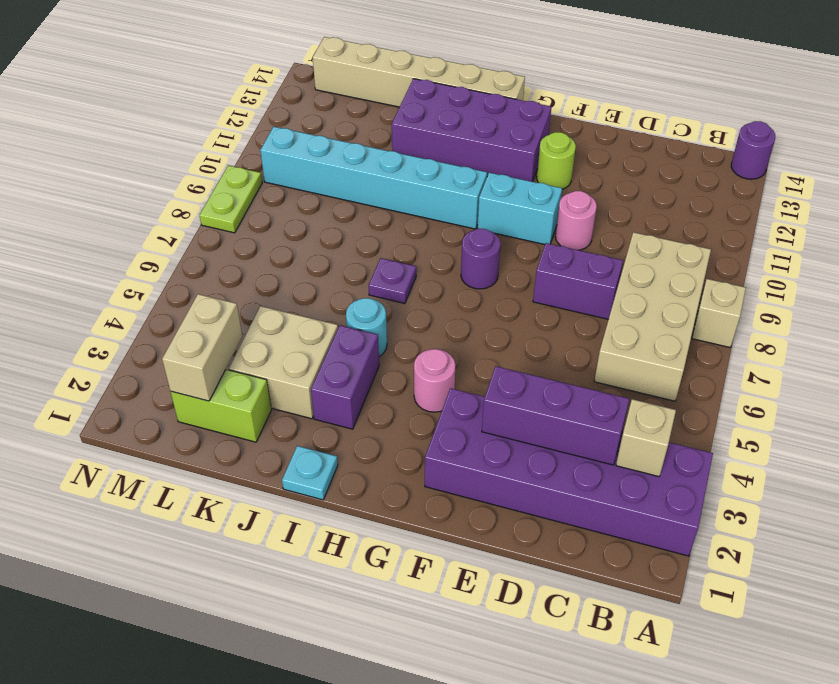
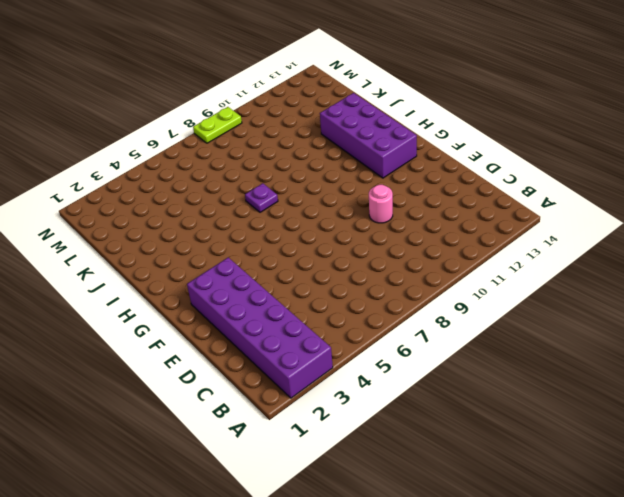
none -> tan 1x1 brick [692,279,746,347]
none -> purple 1x1 round brick [731,121,776,179]
none -> tan 2x4 brick [594,232,711,401]

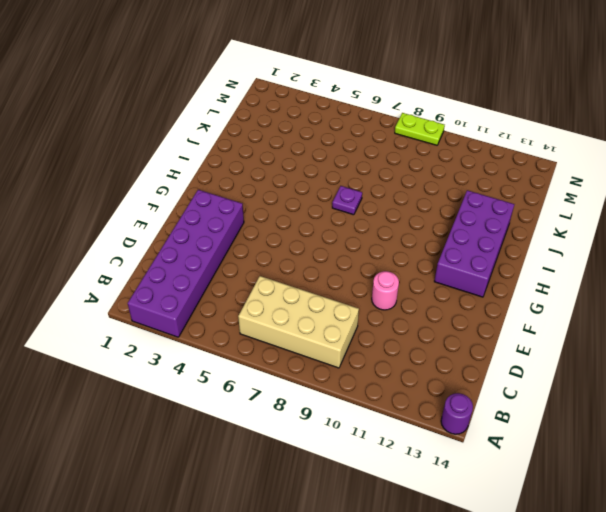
none -> tan 1x1 brick [692,279,746,347]
none -> purple 1x2 brick [533,243,623,319]
none -> cyan 1x2 brick [478,173,562,244]

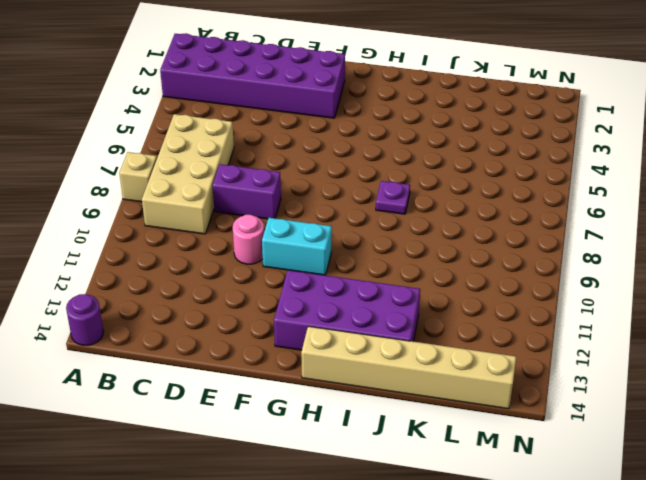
none -> lime 1x1 round brick [537,132,576,189]
none -> pink 1x1 round brick [414,349,455,412]
none -> purple 1x1 round brick [461,229,500,289]

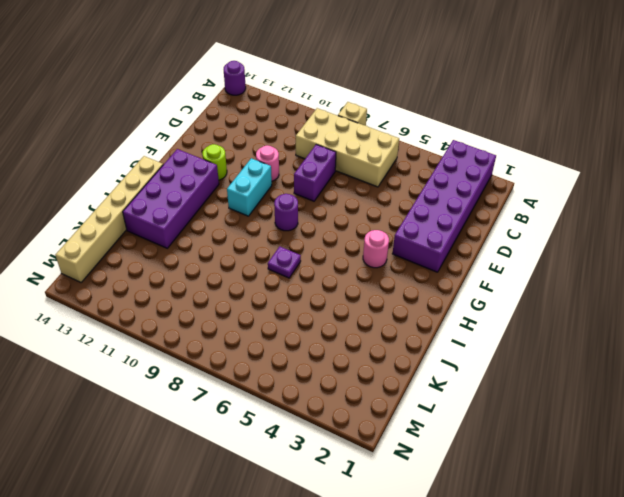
none -> cyan 1x6 brick [260,127,487,229]
none -> cyan 1x1 plate [282,446,338,500]
none -> purple 1x2 brick [311,325,379,429]

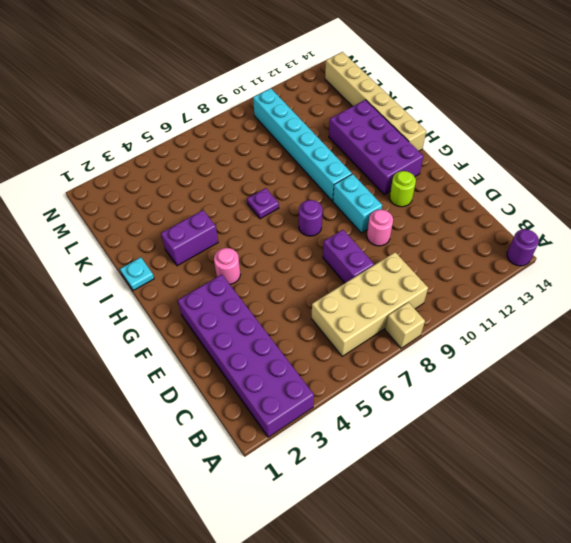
none -> cyan 1x1 round brick [346,298,387,357]
none -> tan 2x2 brick [229,306,338,419]
none -> lime 1x2 brick [171,369,271,442]

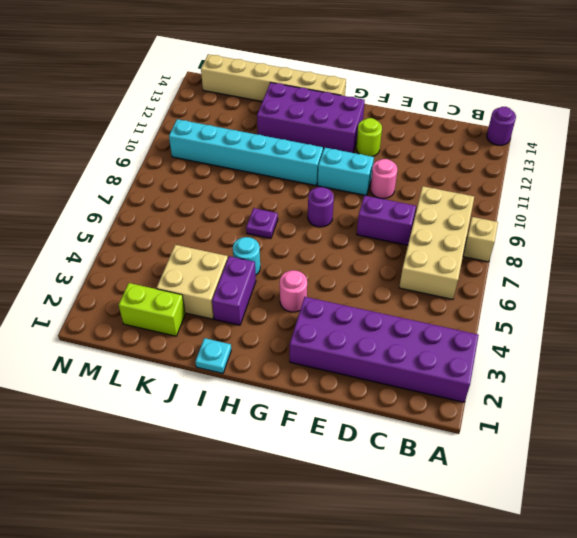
none -> lime 1x2 plate [199,165,262,233]
none -> tan 1x1 brick [616,399,676,477]
none -> purple 1x3 brick [482,366,629,465]

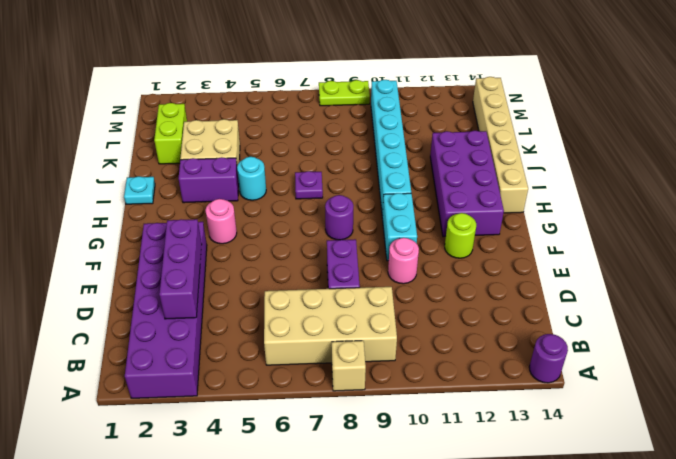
none -> tan 1x1 brick [616,399,676,477]
none -> tan 1x2 brick [162,294,242,401]

